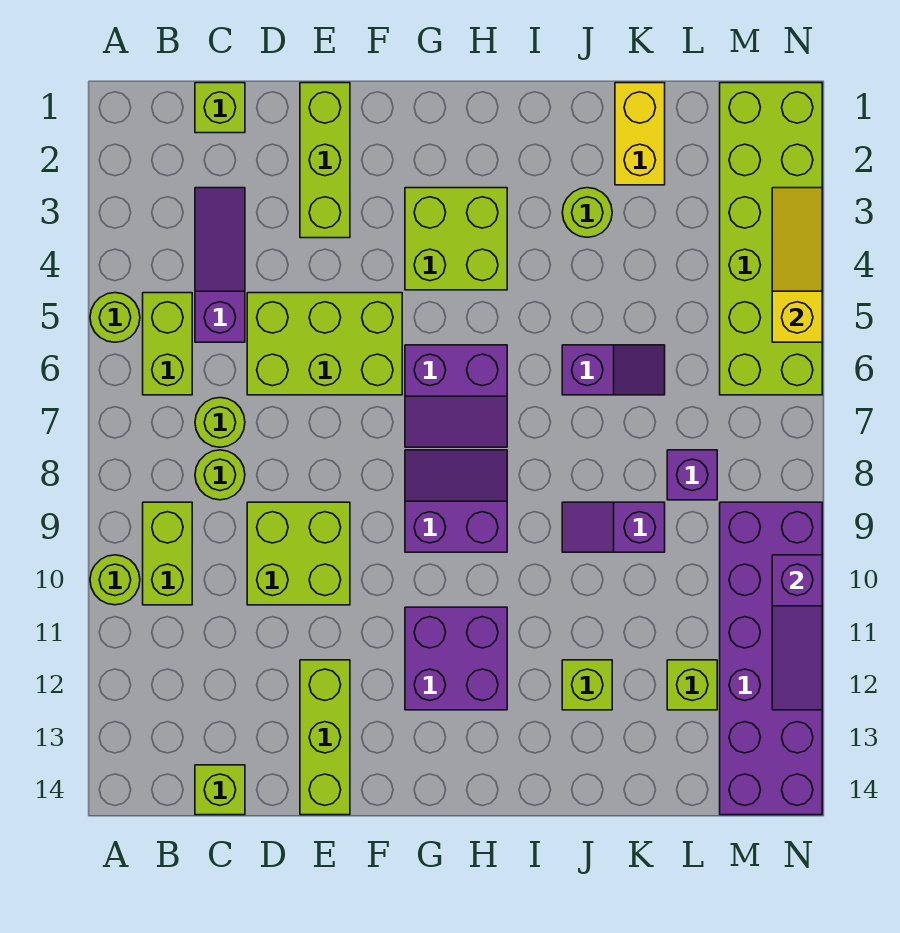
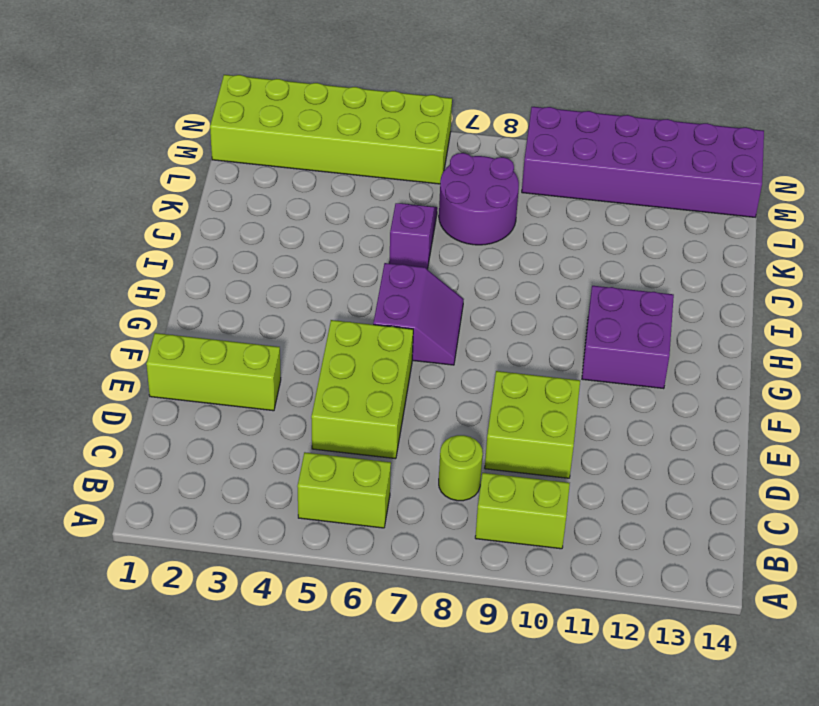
purple 2x2 round brick [439,153,519,245] -> purple 1x1 brick [667,450,717,500]
none -> lime 1x1 round brick [90,293,140,342]
none -> lime 1x1 round brick [90,555,140,605]
none -> lime 1x1 brick [195,83,245,133]

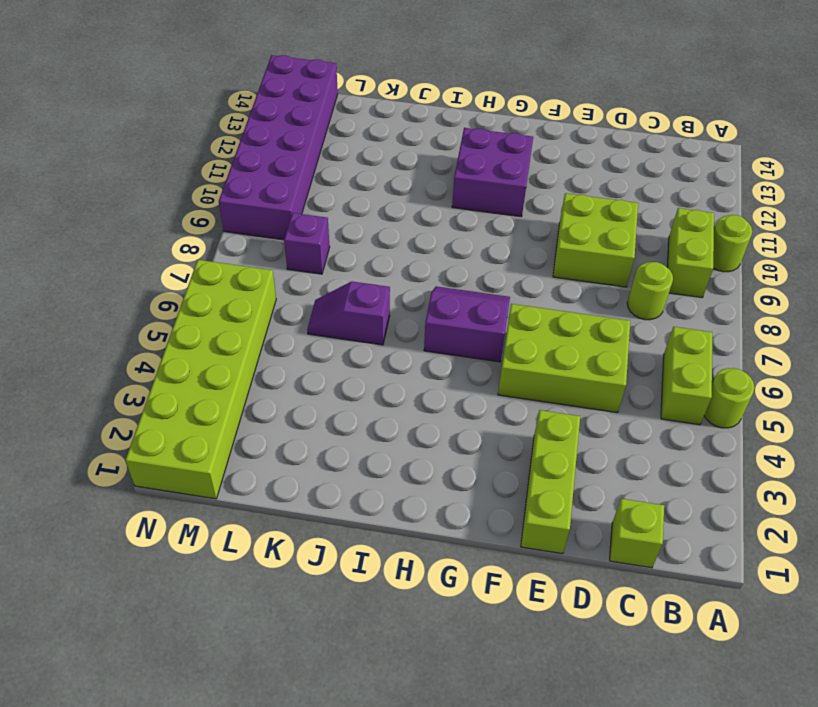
none -> purple 1x3 slope [195,188,245,342]
none -> lime 1x1 round brick [195,398,245,447]
none -> lime 1x1 brick [195,765,245,815]

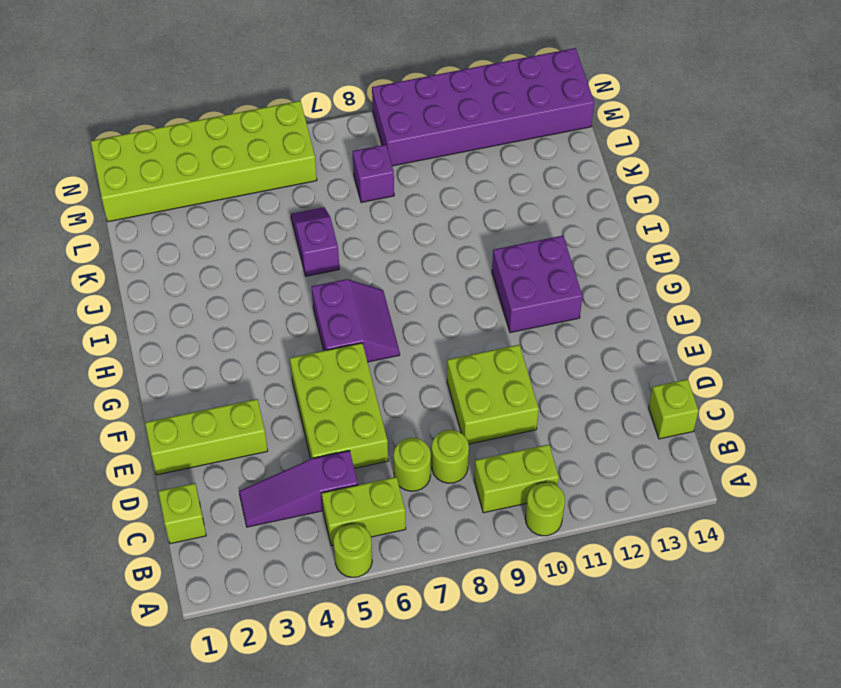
none -> lime 1x3 brick [300,660,350,815]
none -> lime 2x2 brick [405,188,507,290]
none -> purple 2x2 slope [405,450,507,552]

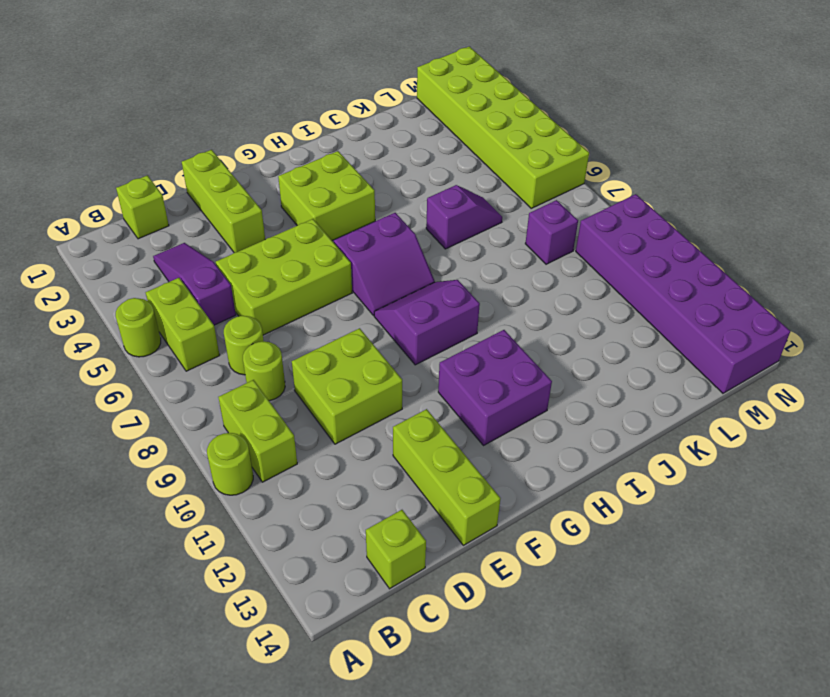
none -> lime 1x1 round brick [562,188,612,237]
none -> purple 1x2 slope [562,502,665,552]
none -> lime 1x1 brick [562,660,612,710]

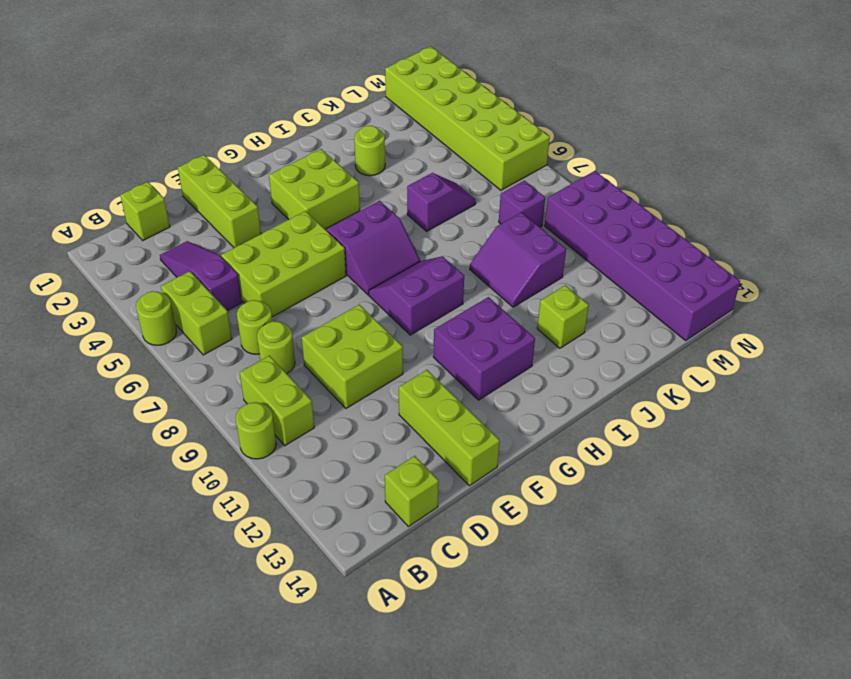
purple 2x2 slope [470,212,566,307] -> purple 1x2 slope [562,502,665,552]
none -> yellow 1x2 brick [615,83,665,185]
none -> lime 1x1 brick [667,660,717,710]
none -> yellow 1x3 slope [772,188,822,342]

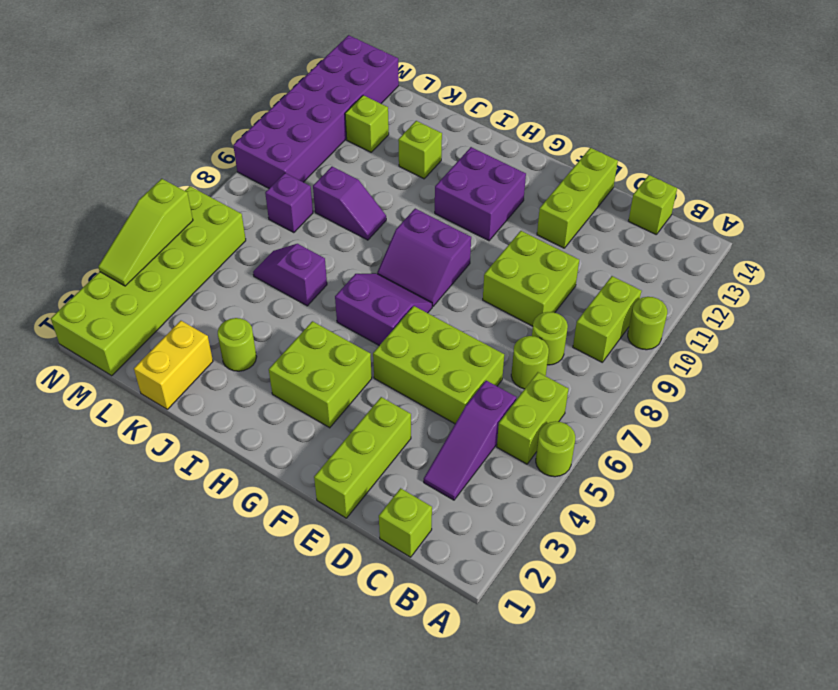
lime 1x3 slope [98,179,193,286] -> yellow 1x3 slope [772,188,822,342]
none -> purple 1x3 slope [772,555,822,710]

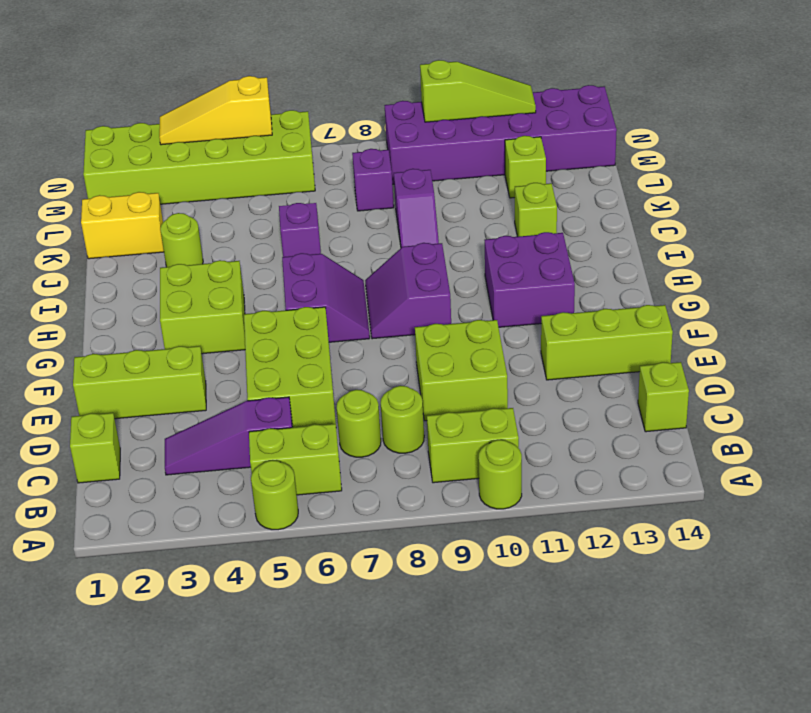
lime 1x3 slope [420,60,536,122] -> purple 1x3 slope [772,555,822,710]

